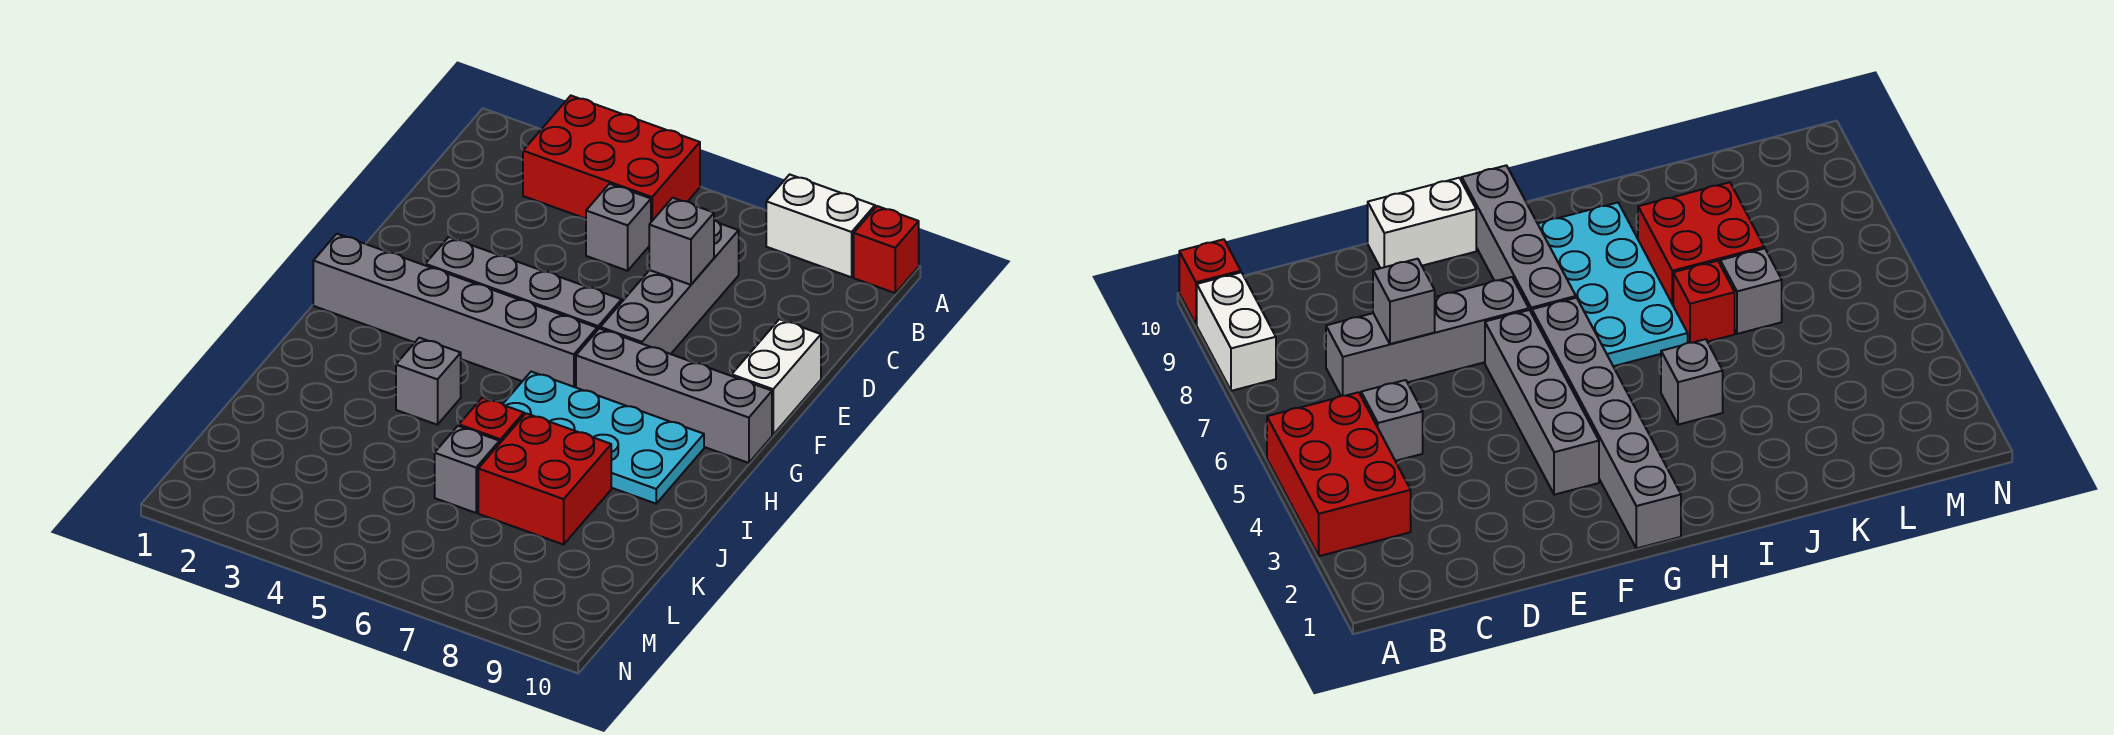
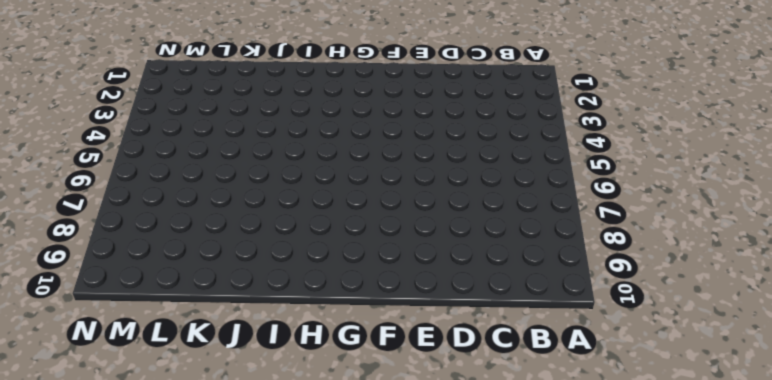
none -> red 2x3 brick [523,96,700,222]
none -> white 1x2 brick [766,174,875,277]
none -> red 1x1 brick [854,206,919,293]

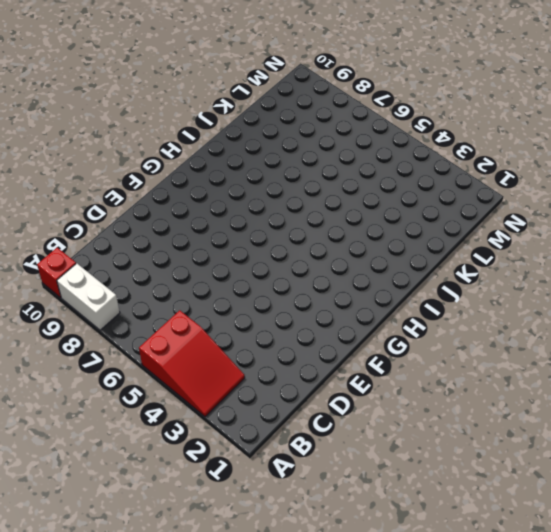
red 2x3 slope [139,310,245,416] -> red 2x3 brick [523,96,700,222]
none -> grey 1x1 brick [586,184,651,271]
none -> grey 1x4 brick [600,220,739,354]
none -> white 1x2 brick [732,319,821,434]

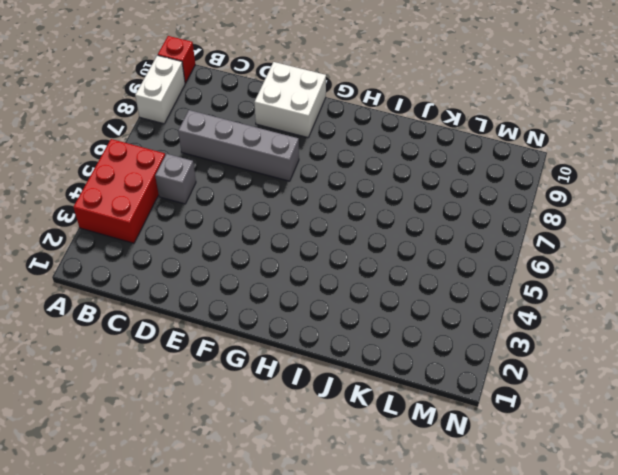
white 2x2 brick [254,62,326,138] -> white 1x2 brick [732,319,821,434]
none -> grey 1x4 brick [425,237,622,330]
none -> grey 1x6 brick [313,234,597,387]
none -> grey 1x4 brick [576,328,772,463]

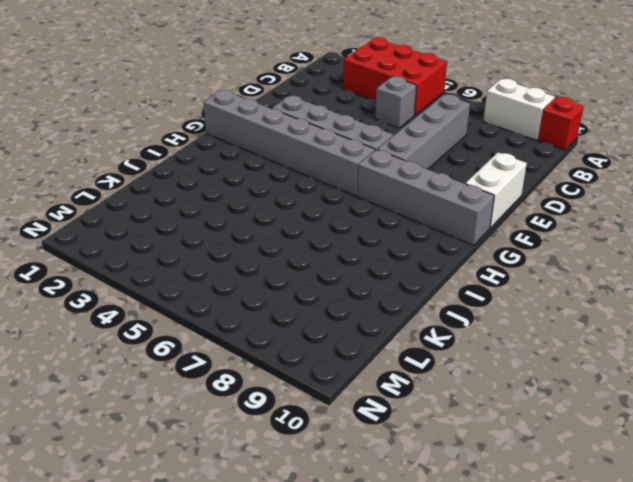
none -> cyan 2x4 plate [503,372,704,504]
none -> grey 1x1 brick [396,338,461,425]
none -> red 1x1 brick [459,398,524,444]

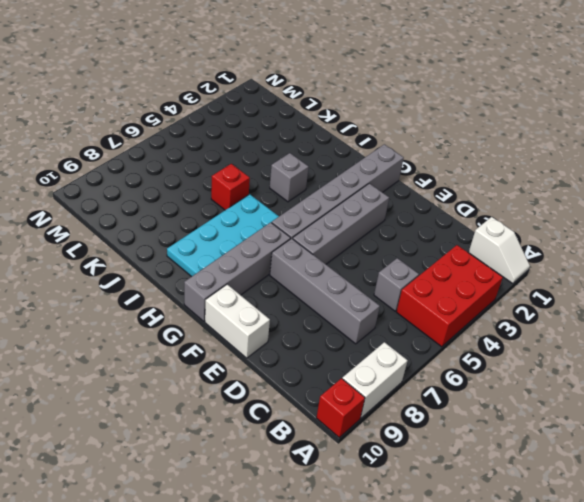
white 1x2 slope [468,217,530,284] -> none
none -> red 2x2 brick [478,413,611,544]
none -> grey 1x1 brick [435,426,499,513]
none -> grey 1x1 brick [649,198,714,285]

